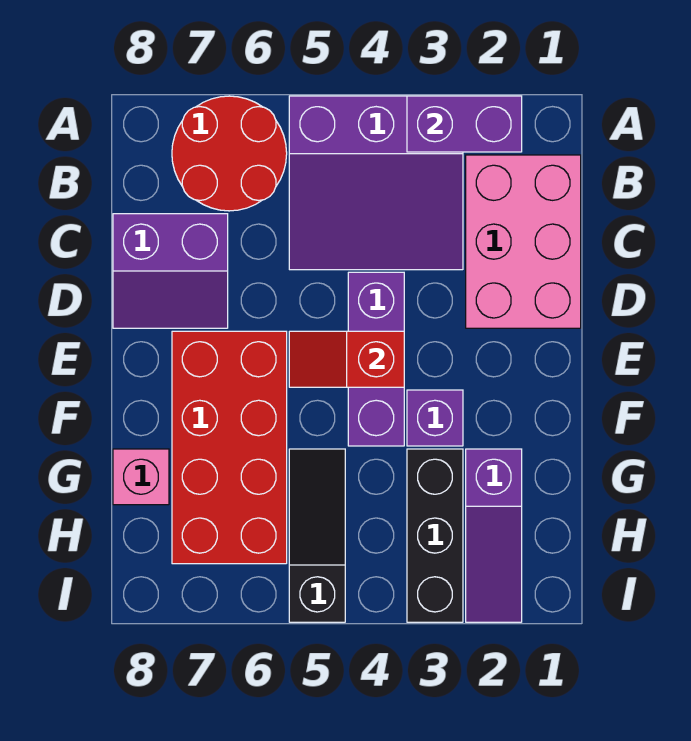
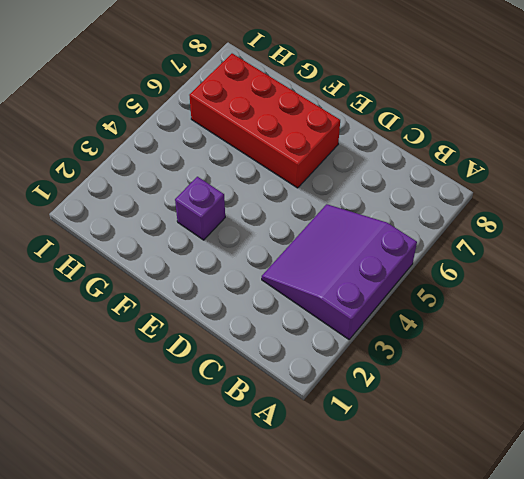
none -> red 2x2 round brick [172,96,287,211]
none -> pink 2x3 brick [466,155,581,328]
none -> purple 2x2 slope [113,214,228,328]

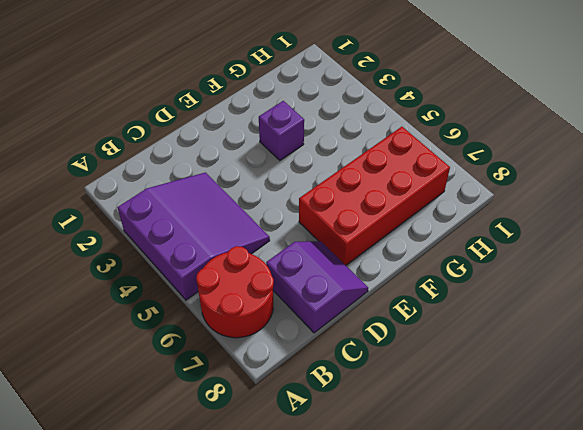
none -> pink 2x3 brick [466,155,581,328]
none -> purple 1x3 brick [348,272,404,446]
none -> purple 1x3 slope [466,449,522,622]

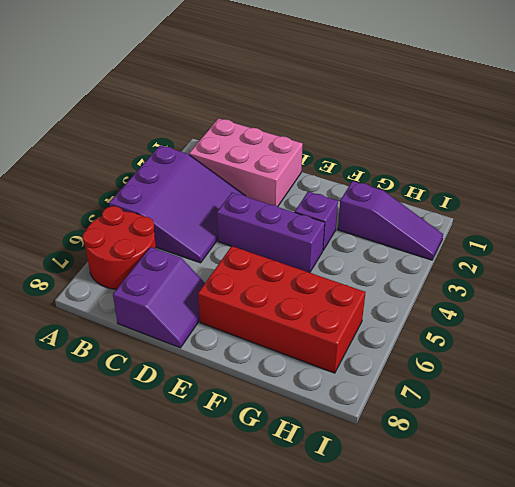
none -> black 1x3 brick [407,449,463,622]
none -> black 1x3 slope [289,449,345,622]
none -> pink 1x1 brick [113,449,169,505]

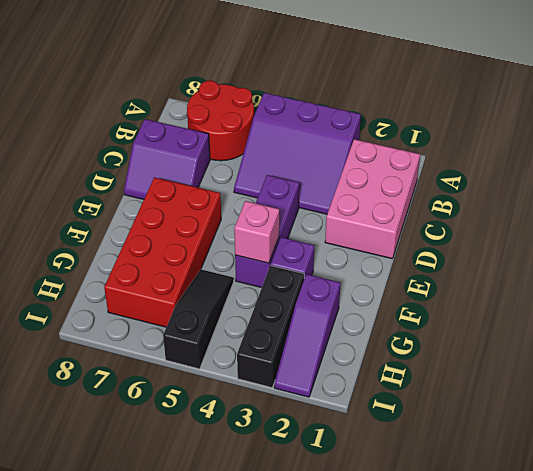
pink 1x1 brick [234,201,279,263] -> pink 1x1 brick moved to [113,449,169,505]
none -> purple 1x2 brick [407,96,522,152]
none -> red 1x2 slope [289,331,404,387]

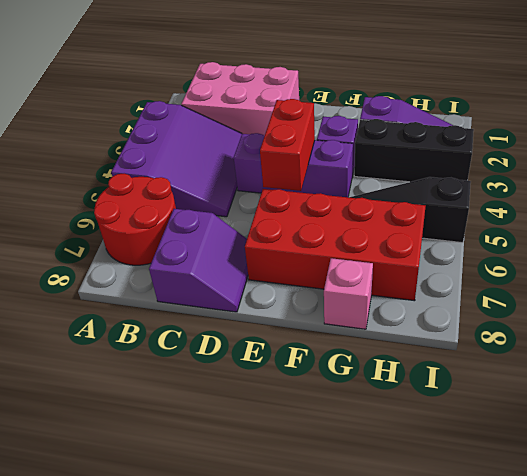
red 1x2 brick [260,99,315,191] -> red 1x2 slope [289,331,404,387]
none -> purple 1x2 brick [407,96,522,152]

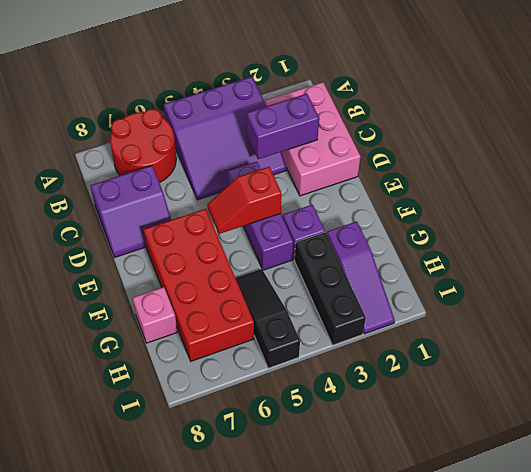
purple 1x2 brick [246,94,319,159] -> purple 1x2 brick moved to [407,96,522,152]

